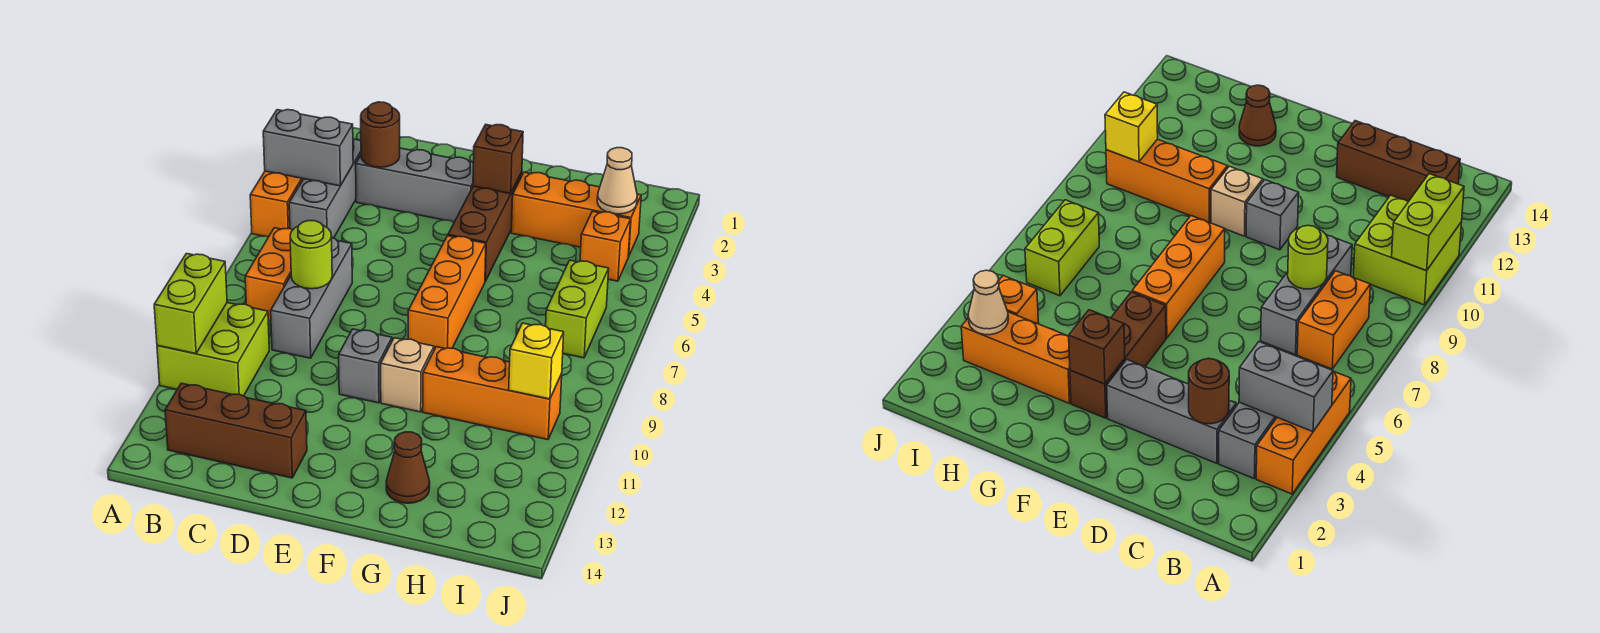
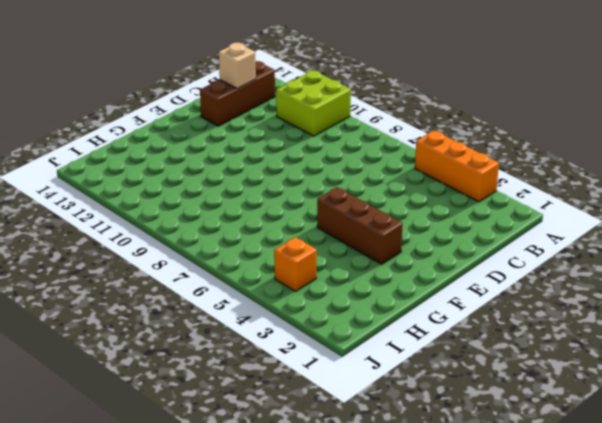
tan 1x1 brick [219,43,256,89] -> tan 1x1 brick moved to [381,338,434,412]
none -> grey 1x3 brick [289,139,361,238]
none -> orange 1x2 brick [245,228,292,321]
none -> grey 1x3 brick [356,148,473,222]

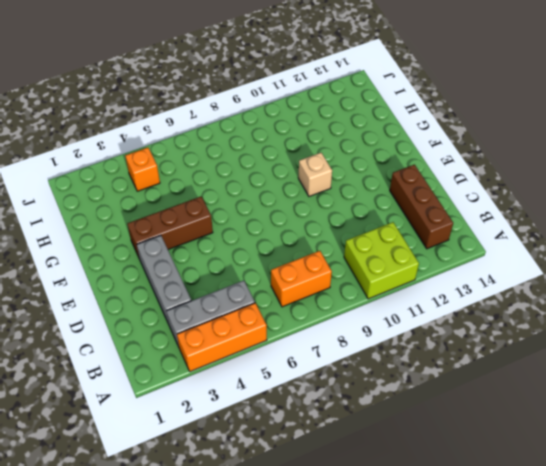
none -> grey 1x3 brick [271,238,352,358]
none -> grey 1x1 brick [339,329,392,403]
none -> orange 1x3 brick [408,236,486,350]

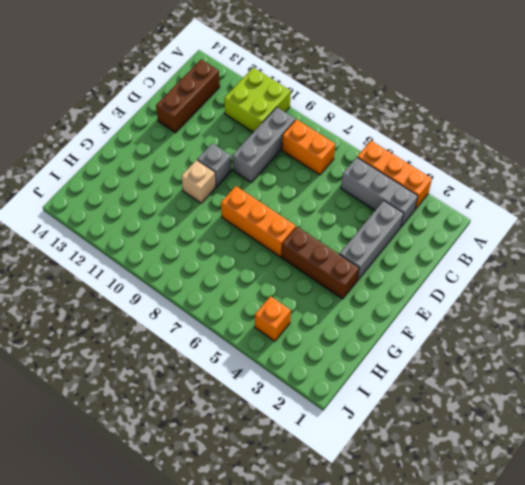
grey 1x3 brick [232,107,295,182] -> grey 1x3 brick turned to [271,238,352,358]
none -> orange 1x3 brick [511,172,641,257]
none -> orange 1x3 brick [423,347,562,440]
none -> brown 1x1 cone [386,432,430,503]

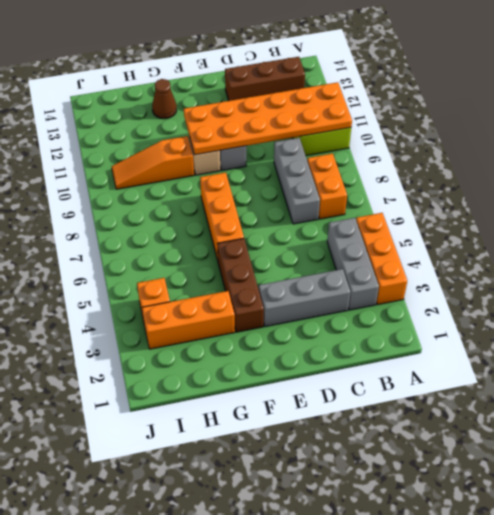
orange 2x6 plate [184,82,352,155] -> lime 1x2 brick [154,254,227,354]
orange 1x3 slope [112,136,194,189] -> orange 1x3 brick [423,347,562,440]
none -> lime 1x2 brick [546,260,609,358]
none -> grey 1x2 brick [263,110,353,186]
none -> brown 1x1 round brick [361,102,400,167]

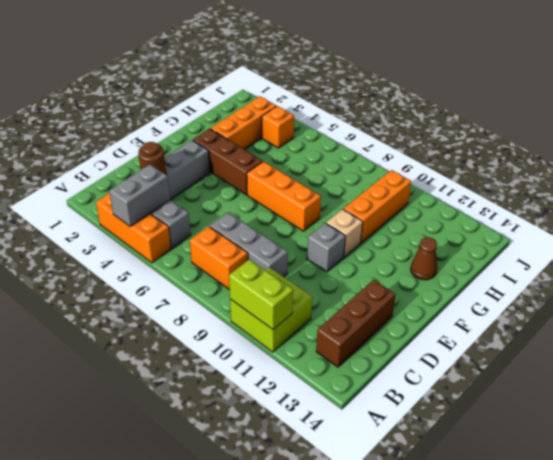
none -> lime 1x2 brick [546,260,609,358]
none -> lime 1x1 round brick [290,221,332,289]
none -> brown 1x1 brick [473,125,523,194]

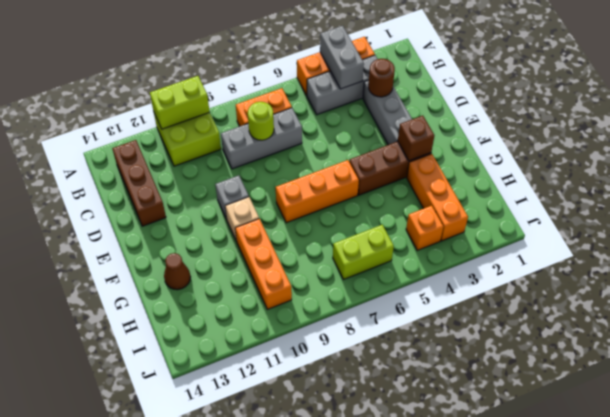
none -> tan 1x1 cone [597,148,637,214]
none -> yellow 1x1 brick [509,323,564,399]

